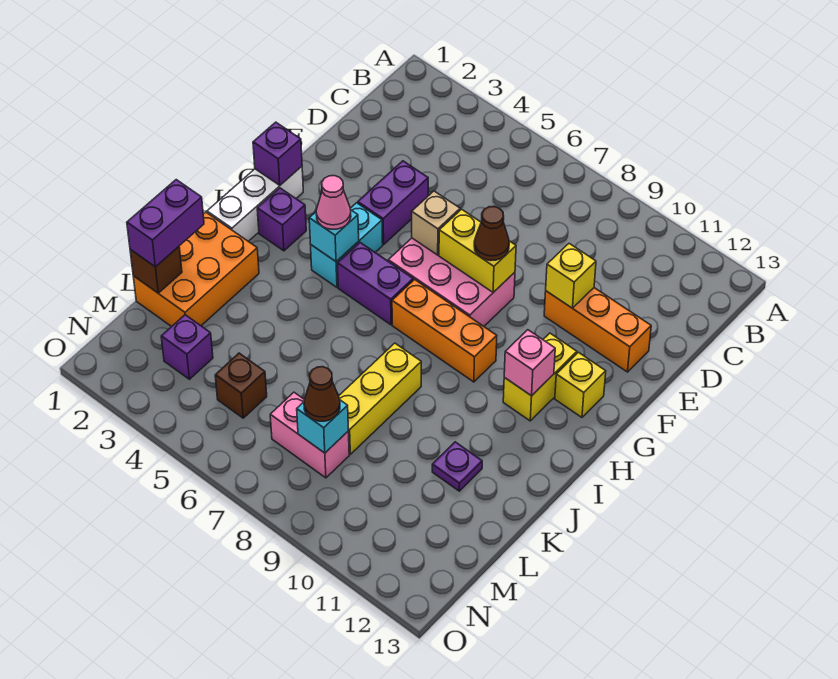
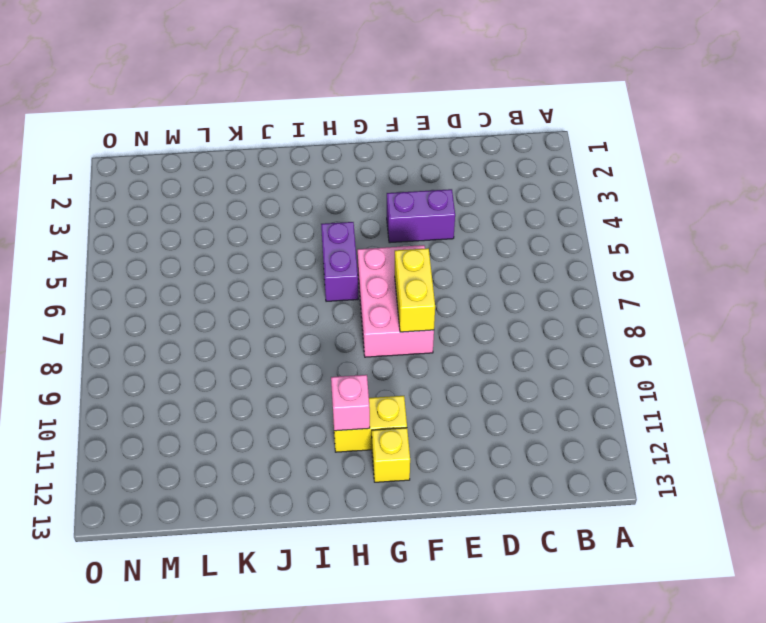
none -> orange 1x3 brick [544,288,651,372]
none -> white 1x3 brick [207,166,303,241]
none -> cyan 1x2 brick [311,203,383,287]

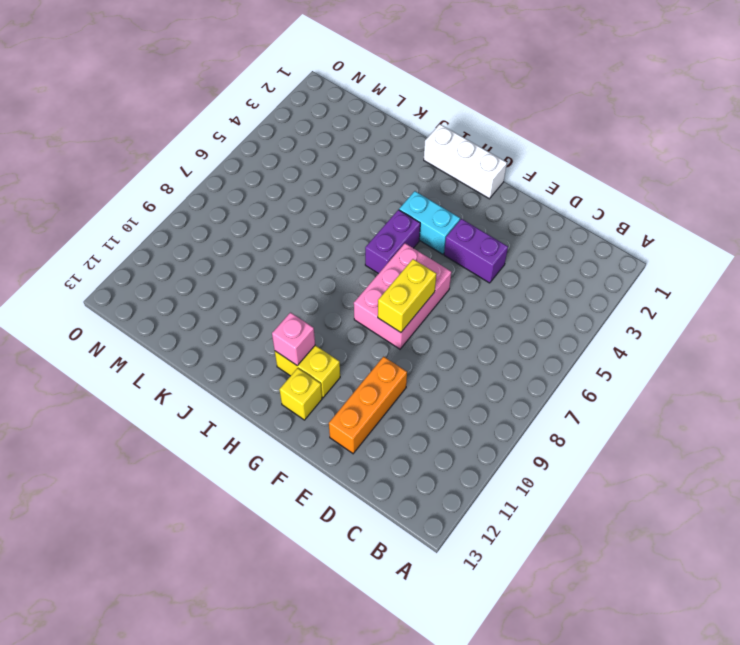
none -> purple 1x1 brick [257,188,306,251]
none -> orange 1x3 brick [392,280,497,382]
none -> orange 2x3 brick [133,212,259,327]

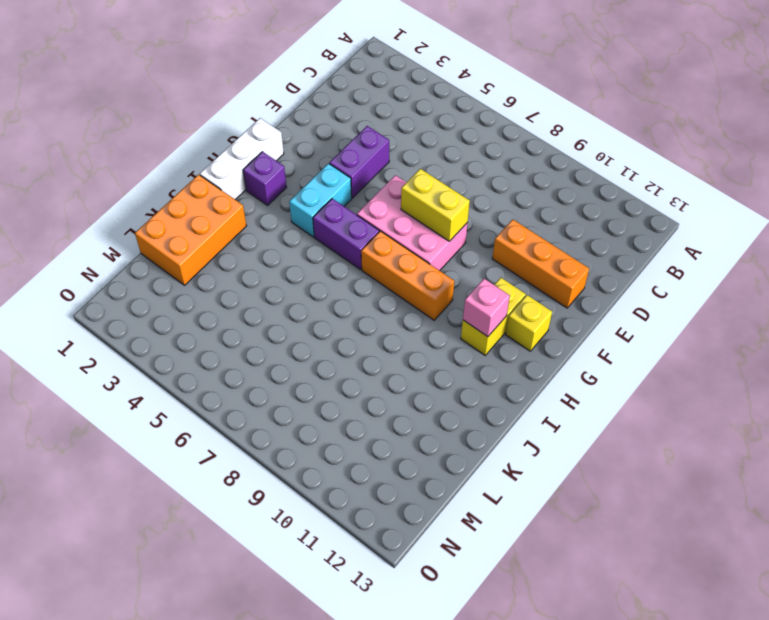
none -> yellow 1x3 brick [339,343,421,454]
none -> purple 1x1 plate [432,442,482,491]
none -> purple 1x1 brick [161,315,213,379]

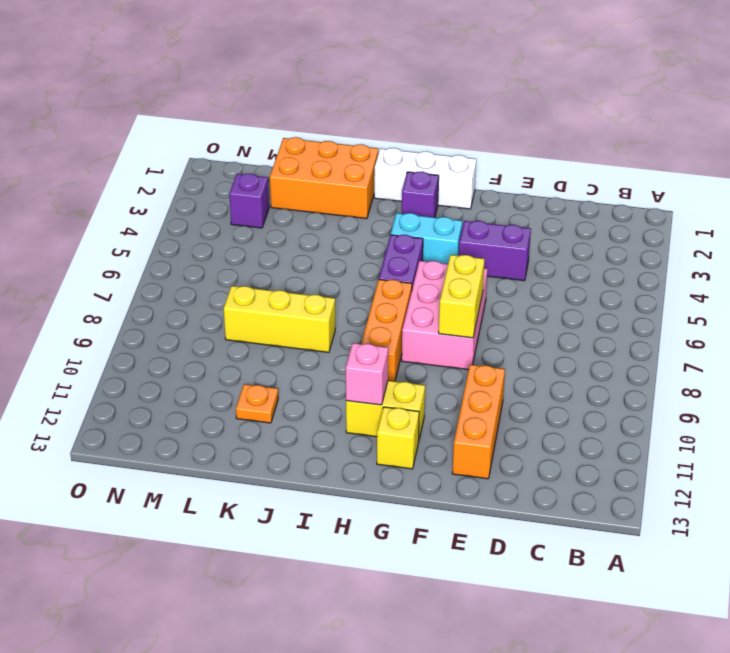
orange 1x1 plate [236,384,278,423] -> purple 1x1 plate [432,442,482,491]
none -> brown 1x1 brick [215,353,267,418]
none -> pink 1x2 brick [270,392,349,478]
none -> yellow 1x1 brick [546,244,596,308]

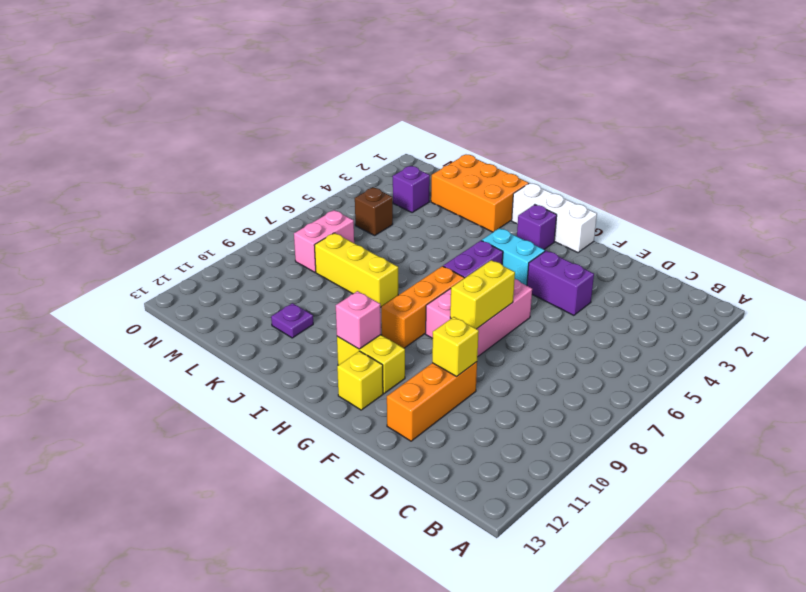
none -> tan 1x1 brick [412,191,460,255]
none -> purple 1x1 brick [253,122,302,185]
none -> cyan 1x1 brick [309,210,359,261]

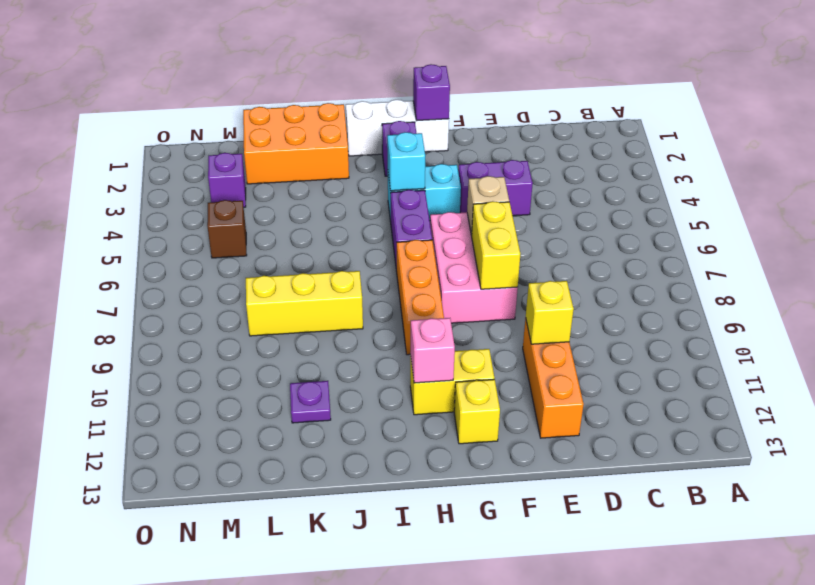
none -> pink 1x2 brick [270,392,349,478]
none -> brown 1x1 brick [130,247,182,293]
none -> cyan 1x1 brick [297,400,348,453]

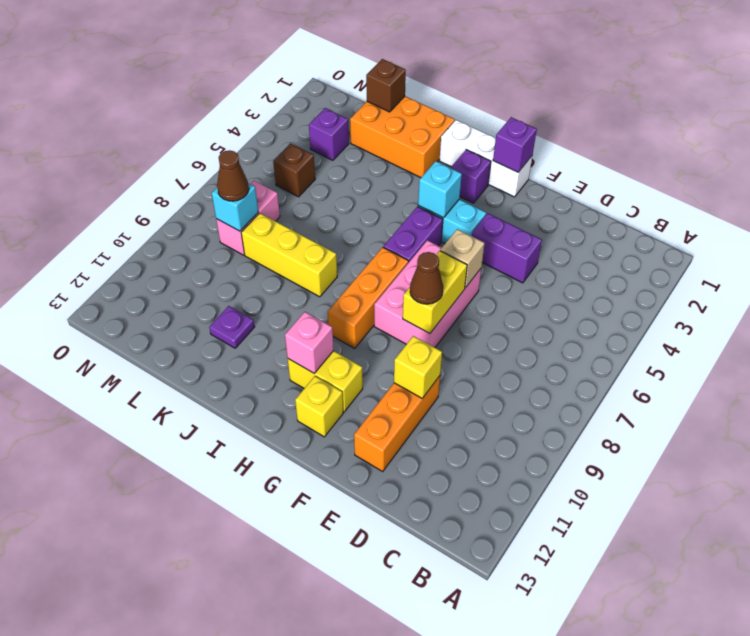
none -> pink 1x1 cone [316,176,351,229]
none -> purple 1x2 brick [127,180,204,267]

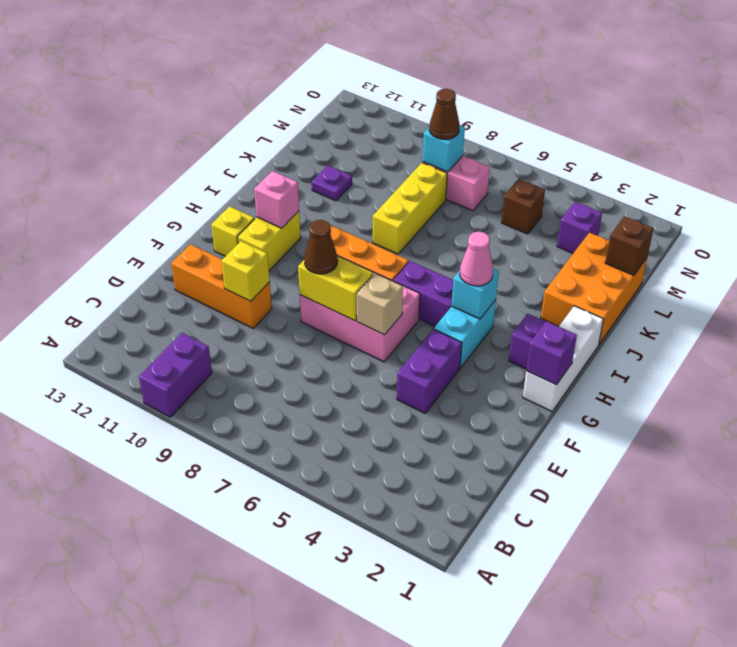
purple 1x2 brick [139,333,212,417] -> purple 1x2 brick moved to [127,180,204,267]

